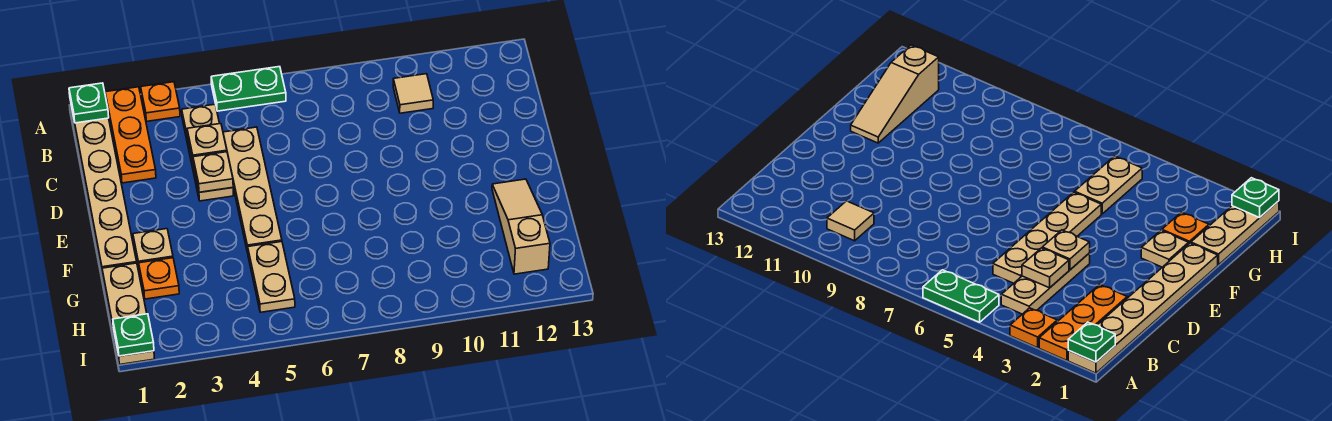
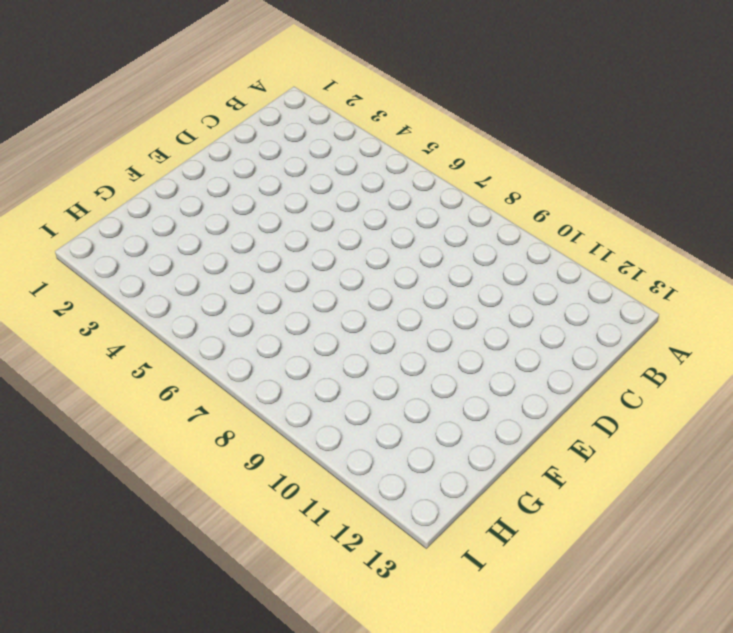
none -> tan 1x6 plate [70,101,137,275]
none -> orange 1x3 plate [105,87,156,183]
none -> orange 1x1 plate [141,82,180,121]

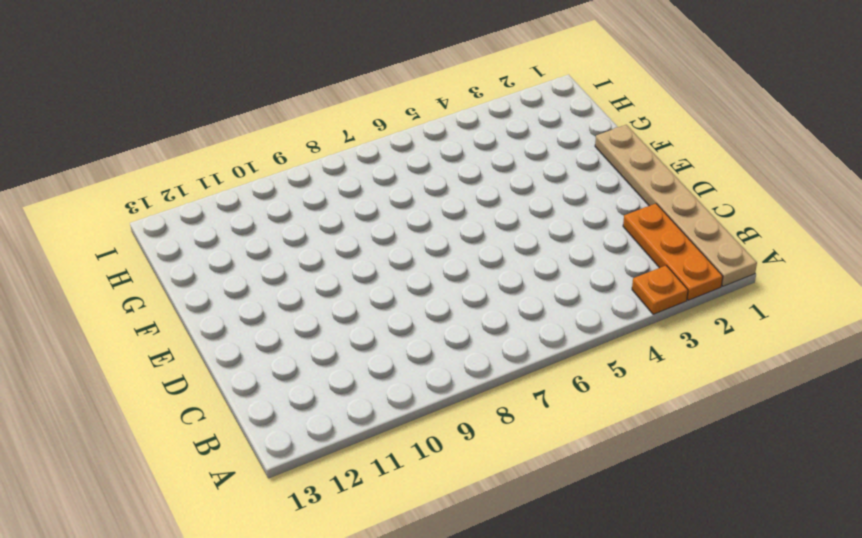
none -> green 1x2 plate [211,67,286,111]
none -> tan 1x3 plate [182,104,234,201]
none -> tan 1x1 tile [393,74,433,113]

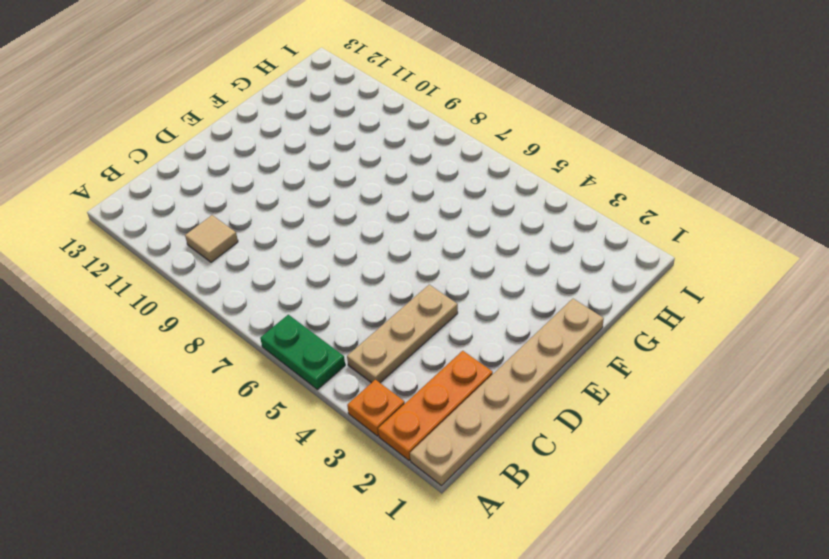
none -> tan 1x4 plate [223,127,282,253]
none -> tan 1x1 plate [133,229,173,268]
none -> tan 1x3 slope [492,179,550,274]

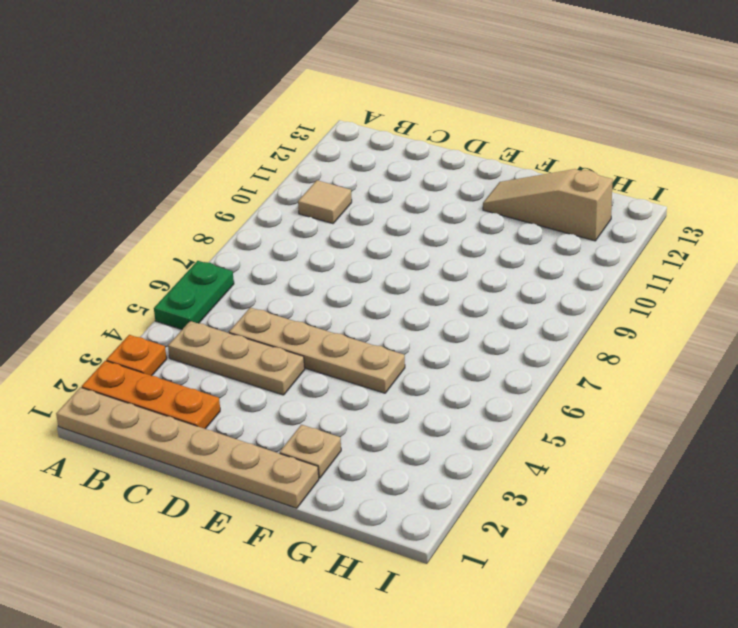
none -> tan 1x3 plate [102,263,154,364]
none -> orange 1x1 plate [139,258,179,299]
none -> tan 1x2 plate [248,242,295,312]

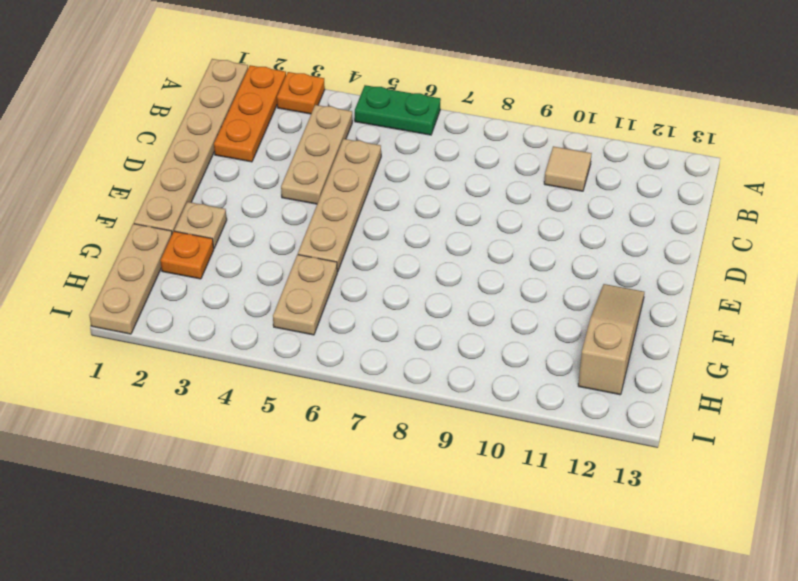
none -> green 1x1 plate [69,83,109,123]
none -> tan 1x1 plate [187,124,227,161]
none -> tan 1x1 plate [193,152,233,192]

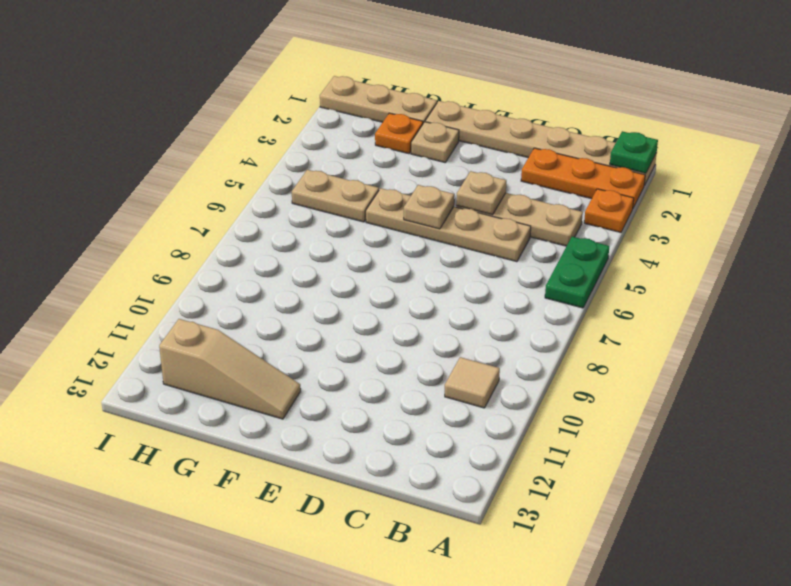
tan 1x1 plate [404,185,454,229] -> tan 1x1 plate moved to [187,124,227,161]
none -> green 1x1 plate [113,314,154,356]

